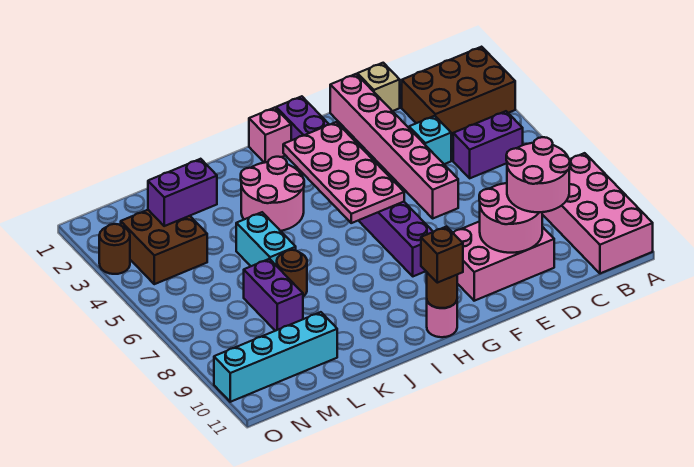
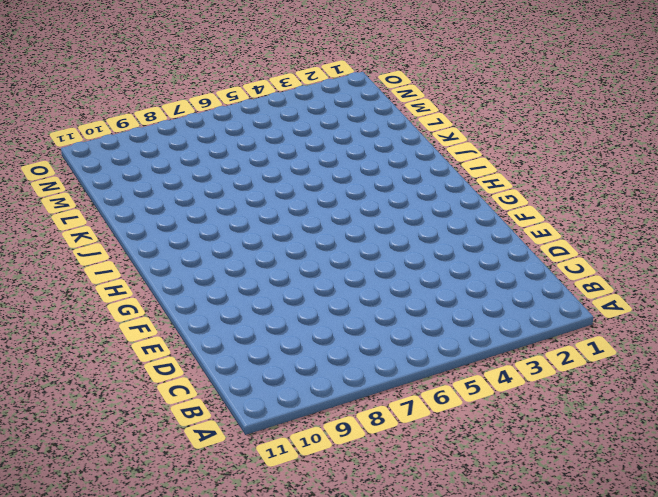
none -> brown 2x3 brick [401,47,515,136]
none -> pink 2x4 brick [542,153,653,273]
none -> purple 1x2 brick [453,111,523,178]

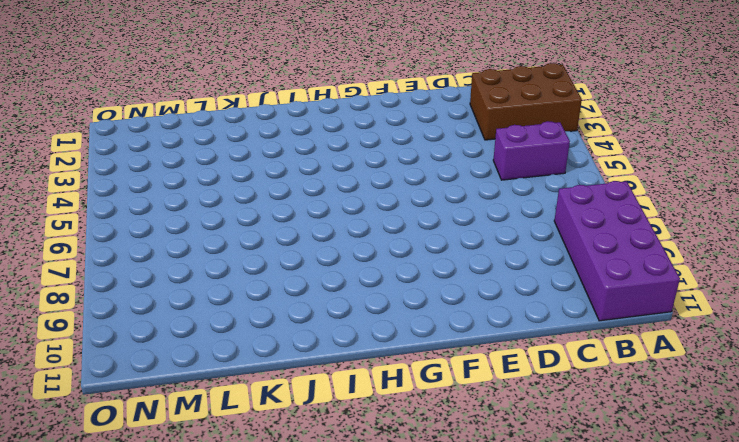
purple 2x4 brick [554,181,680,321] -> pink 2x4 brick [542,153,653,273]
none -> tan 1x1 brick [357,63,400,111]
none -> cyan 1x1 brick [409,116,451,164]
none -> pink 2x3 brick [453,221,554,301]

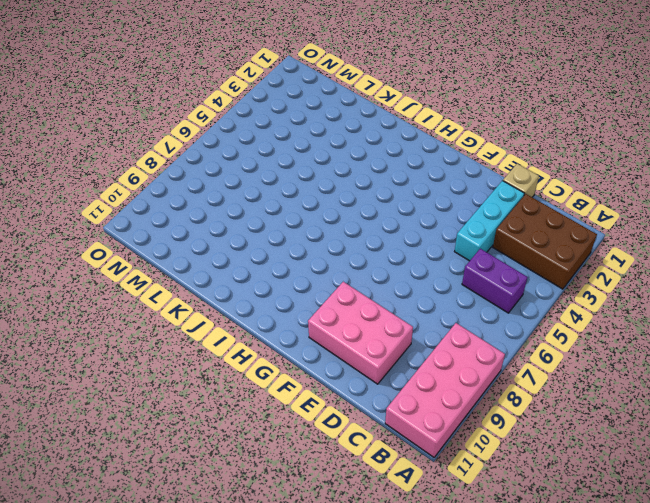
cyan 1x3 brick [455,181,524,261] -> cyan 1x1 brick [409,116,451,164]
none -> pink 1x6 brick [330,74,458,218]
none -> purple 1x8 brick [276,96,433,276]
none -> pink 1x1 brick [249,108,291,163]

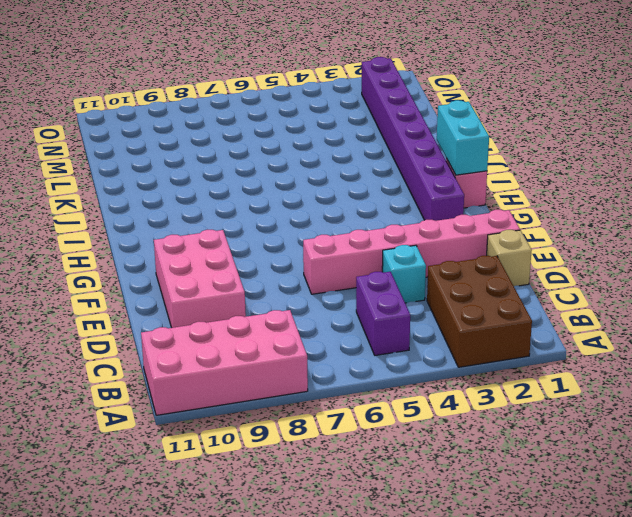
purple 1x8 brick [362,57,464,221] -> purple 1x8 brick turned to [276,96,433,276]
cyan 1x2 brick [437,100,489,175] -> cyan 1x2 brick turned to [236,212,296,266]
none -> pink 1x1 round brick [427,301,457,337]
none -> pink 2x2 round brick [241,157,304,231]
none -> brown 1x1 round brick [277,250,307,297]

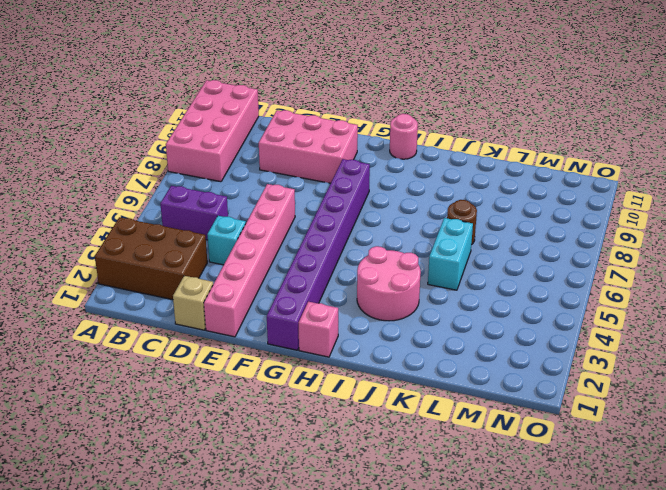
none -> purple 1x2 brick [244,259,303,331]
none -> cyan 1x4 brick [214,312,337,402]
none -> brown 2x2 brick [121,210,207,284]

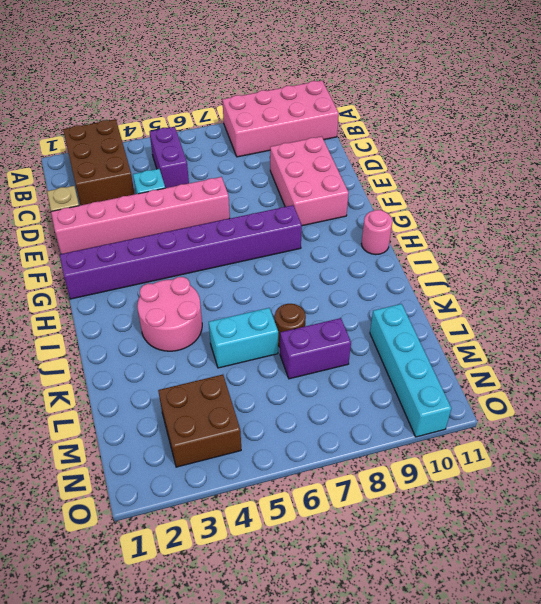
none -> pink 1x1 brick [249,108,291,163]
none -> brown 1x1 round brick [99,224,130,274]
none -> pink 2x2 round brick [479,183,542,253]

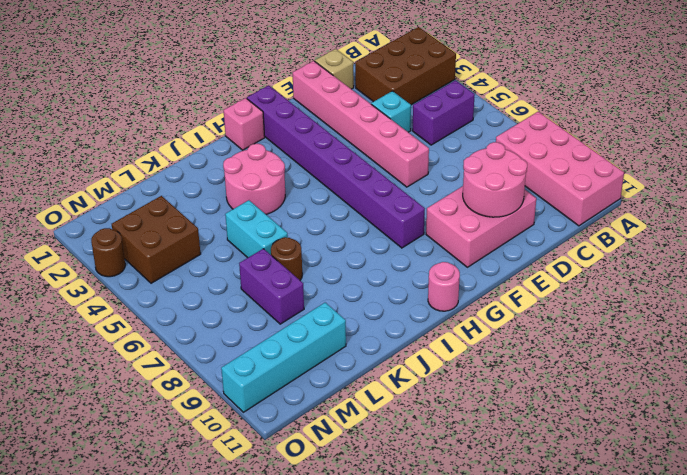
none -> pink 2x4 plate [283,122,404,223]
none -> brown 1x1 round brick [427,273,457,308]
none -> purple 1x2 brick [148,159,217,226]

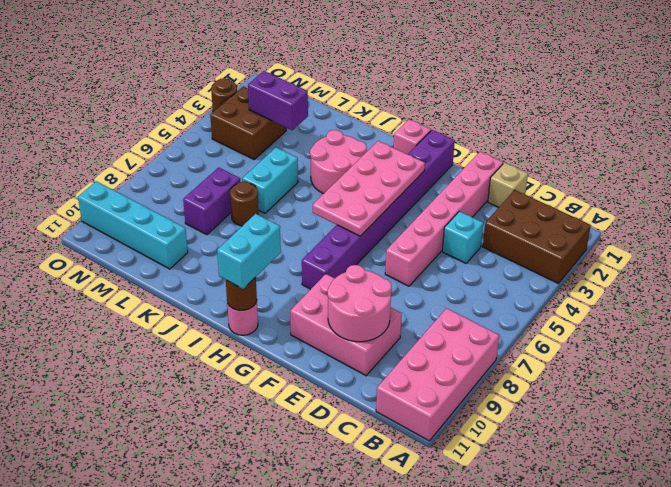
cyan 1x2 brick [217,214,281,289] -> brown 1x1 brick [421,226,463,283]
none -> purple 1x2 brick [453,111,523,178]
none -> pink 2x2 round brick [506,137,570,212]

